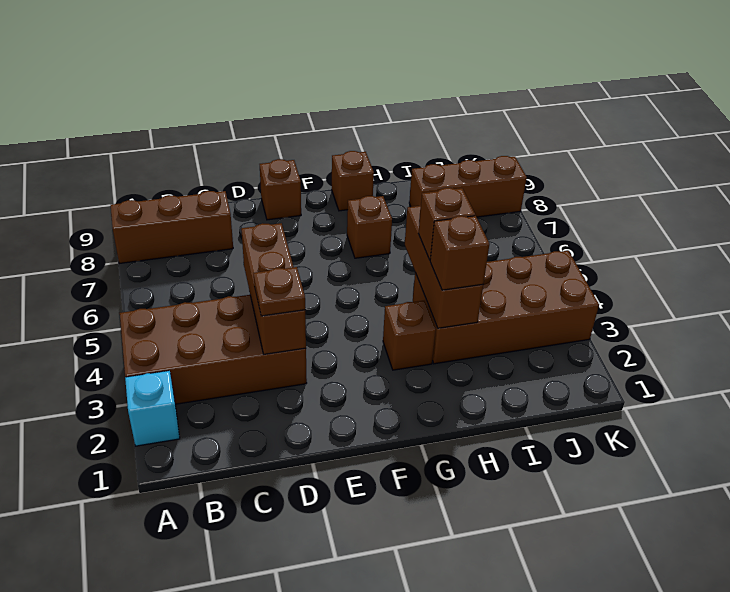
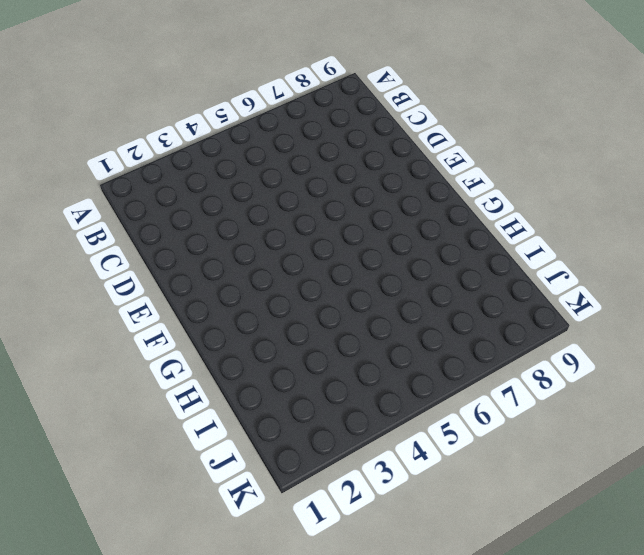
none -> cyan 1x1 brick [125,371,180,446]
none -> brown 2x4 brick [120,295,307,404]
none -> brown 1x3 brick [111,191,233,264]

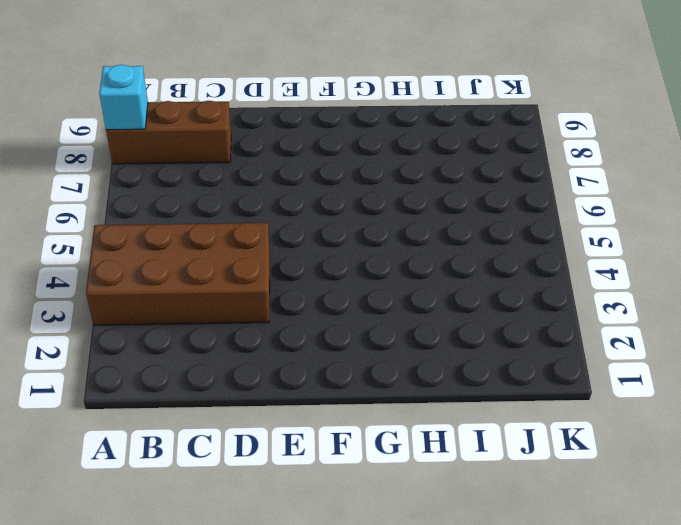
cyan 1x1 brick [99,65,148,130] -> cyan 1x1 brick moved to [125,371,180,446]
none -> brown 1x1 brick [260,159,301,220]
none -> brown 1x1 brick [383,301,436,370]
none -> brown 1x1 brick [347,196,392,258]

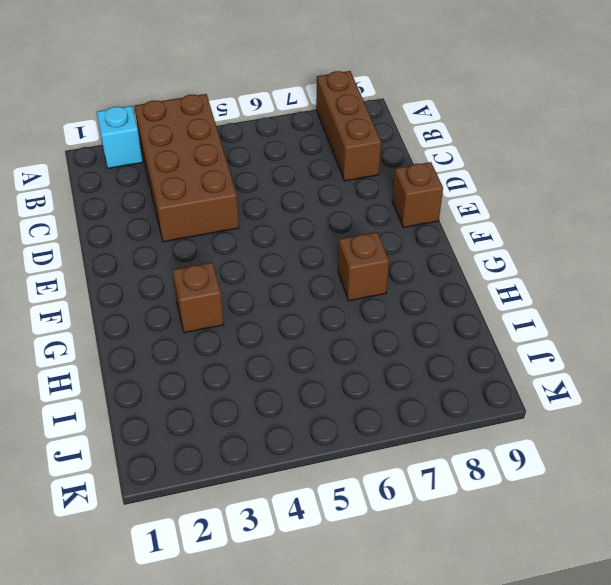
none -> brown 1x1 brick [332,151,374,211]
none -> brown 2x4 brick [413,251,599,364]
none -> brown 1x3 brick [409,156,527,217]

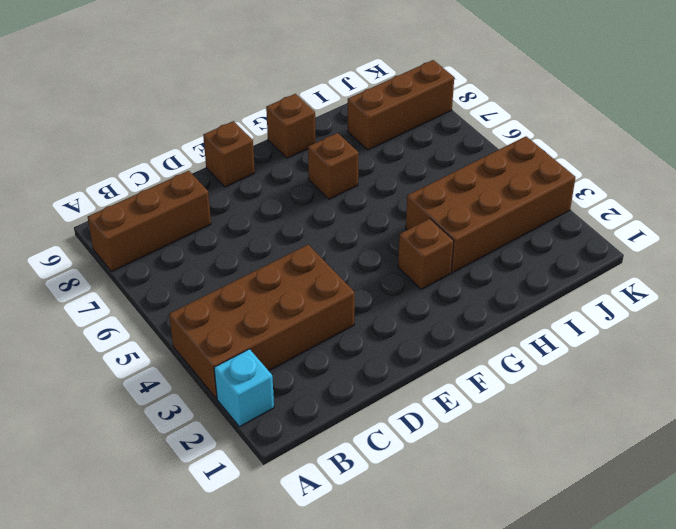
none -> brown 1x3 brick [241,223,306,354]
none -> brown 1x3 brick [405,206,483,328]
none -> brown 1x1 plate [254,267,305,316]

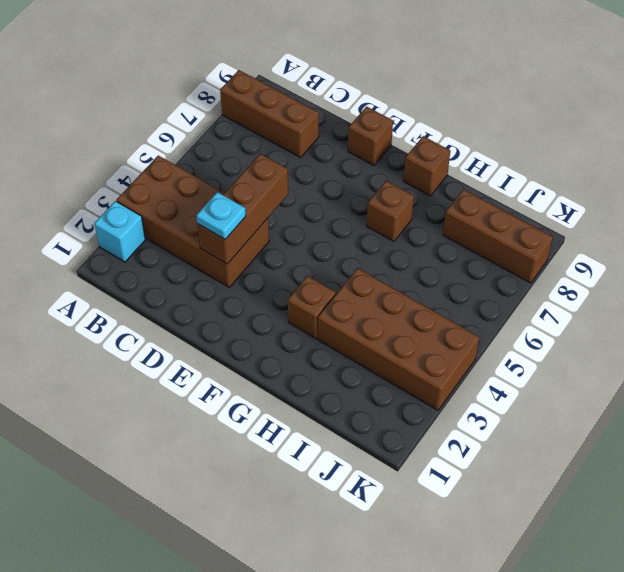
cyan 1x1 plate [196,192,246,239] -> brown 1x1 plate [254,267,305,316]
none -> brown 1x3 brick [405,206,483,328]
none -> brown 1x1 brick [430,216,489,290]
none -> brown 1x1 brick [418,188,475,260]

